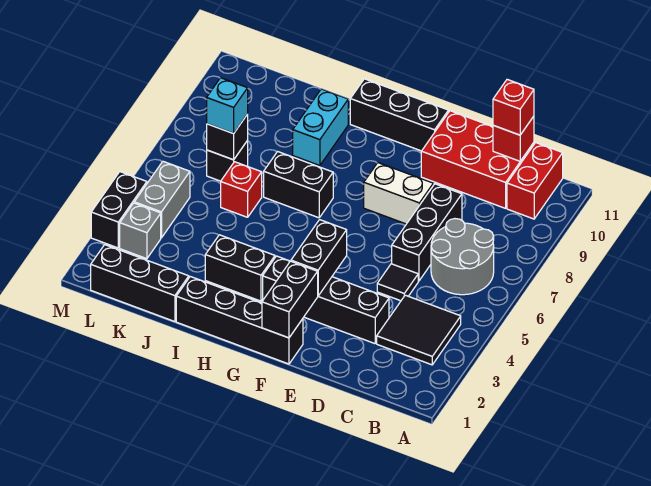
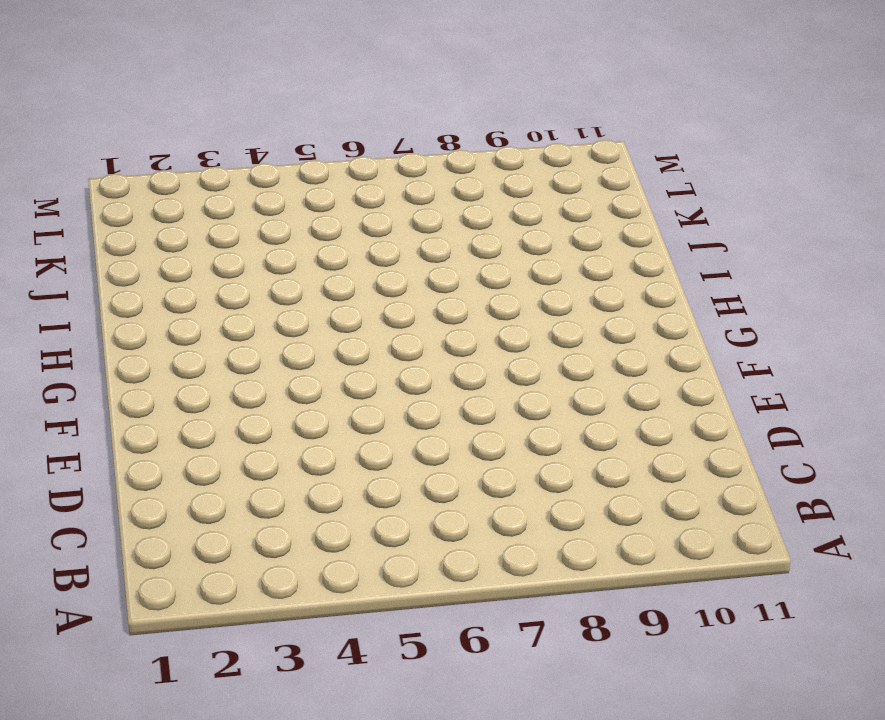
none -> black 2x2 tile [377,295,461,365]
none -> grey 2x2 round brick [431,219,494,295]
none -> red 1x2 brick [507,143,563,219]

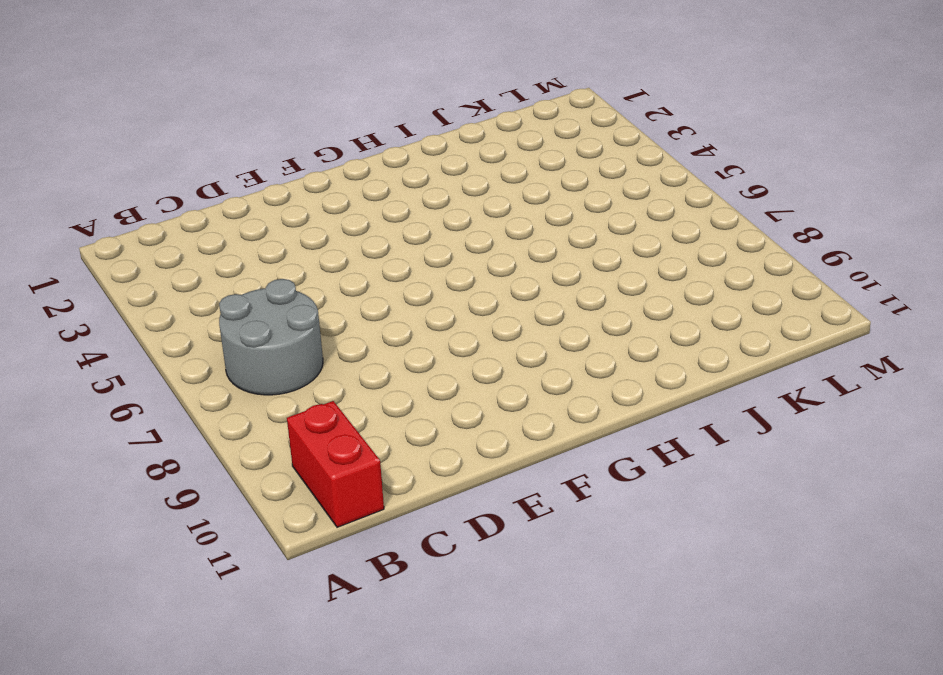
none -> black 2x2 tile [377,295,461,365]
none -> red 2x3 brick [421,111,534,208]
none -> black 1x4 brick [263,256,389,344]

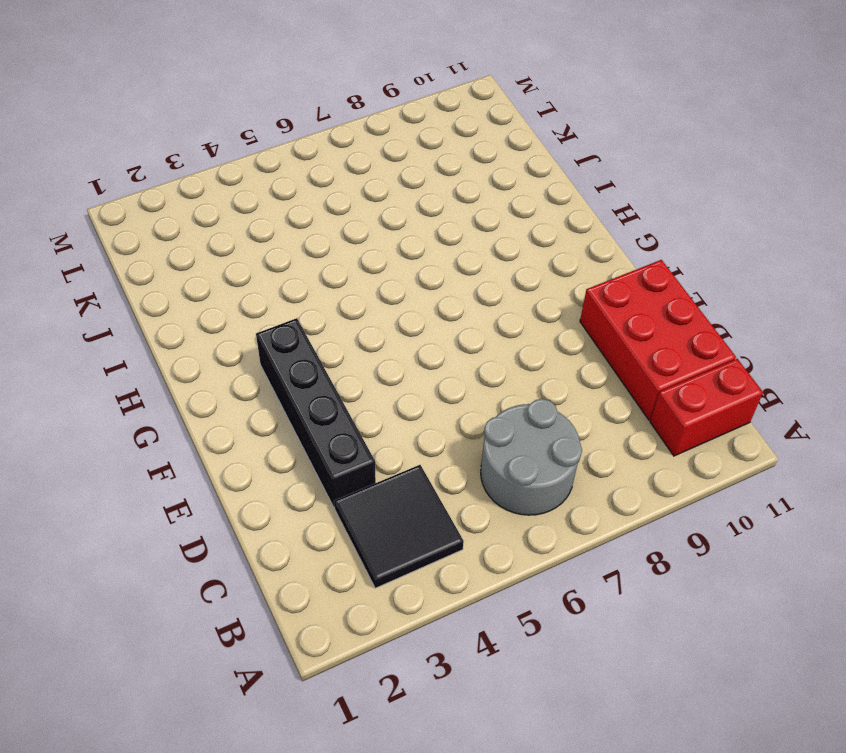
none -> black 1x1 tile [377,264,418,301]
none -> black 1x3 brick [392,184,462,281]
none -> white 1x2 brick [364,163,433,224]

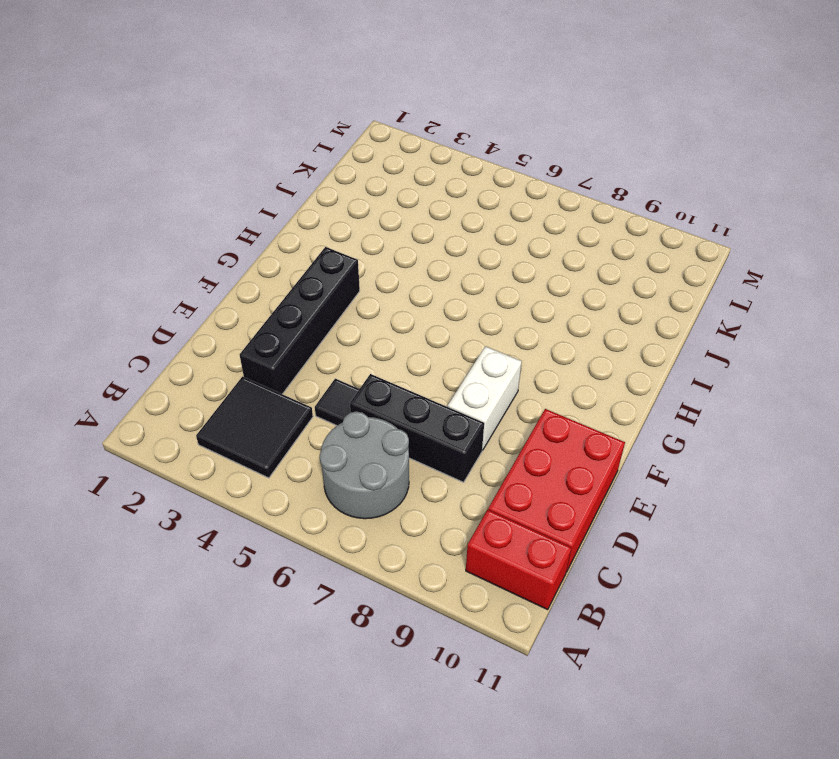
none -> black 1x4 brick [176,277,303,364]
none -> black 1x3 brick [350,79,448,151]
none -> black 1x2 brick [205,235,275,301]

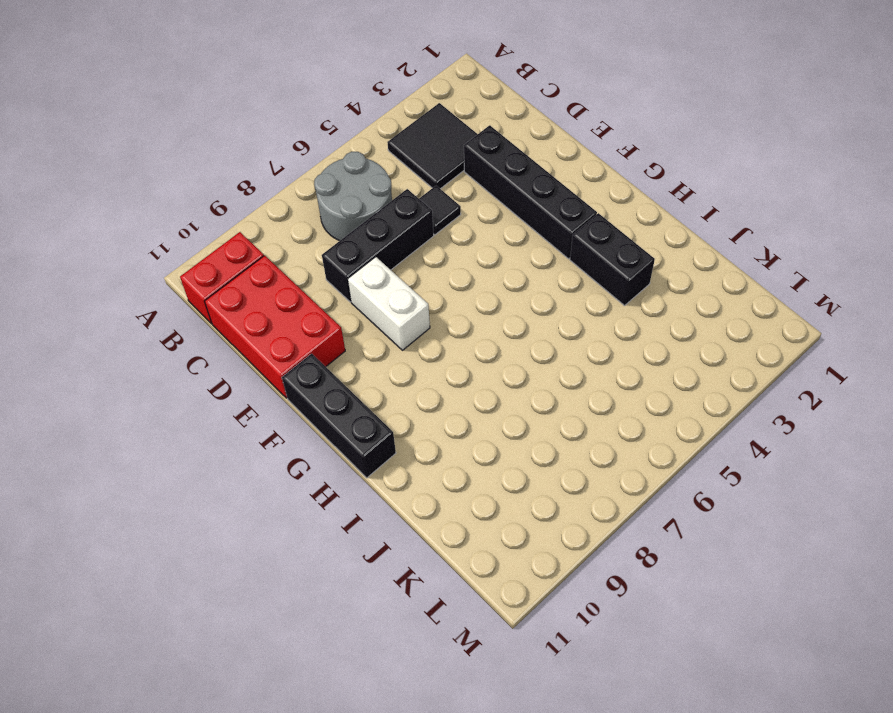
none -> black 1x4 brick [176,277,303,364]
none -> black 1x2 brick [264,152,333,218]
none -> cyan 1x2 brick [293,89,348,166]

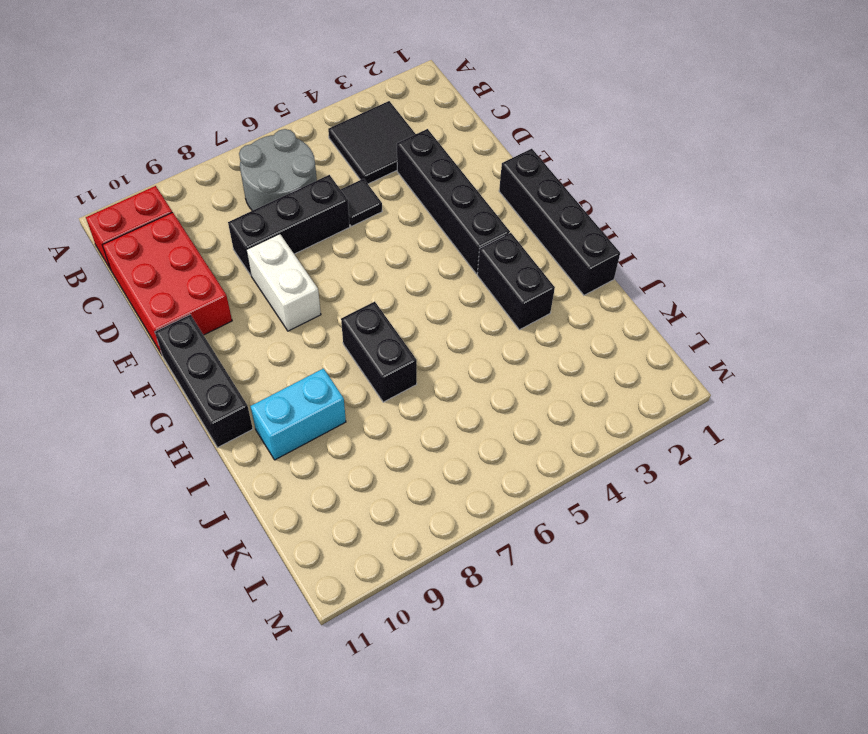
none -> black 1x3 brick [91,245,189,322]
none -> red 1x1 brick [221,162,262,217]
none -> black 1x1 brick [207,141,248,181]

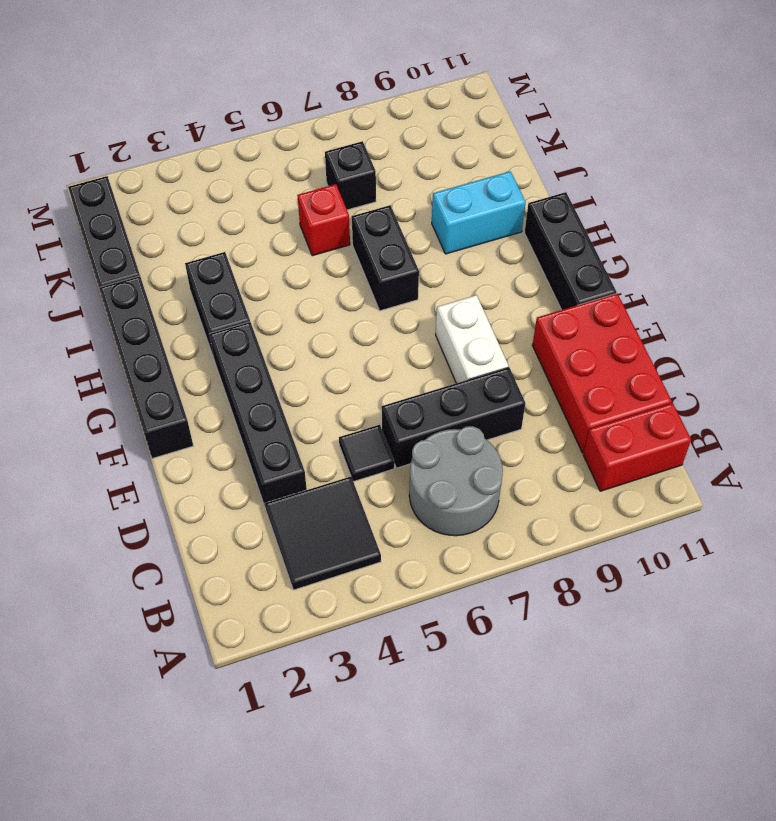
none -> grey 1x1 brick [120,203,161,259]
none -> grey 1x2 brick [134,161,190,238]
none -> black 1x2 brick [91,172,147,248]

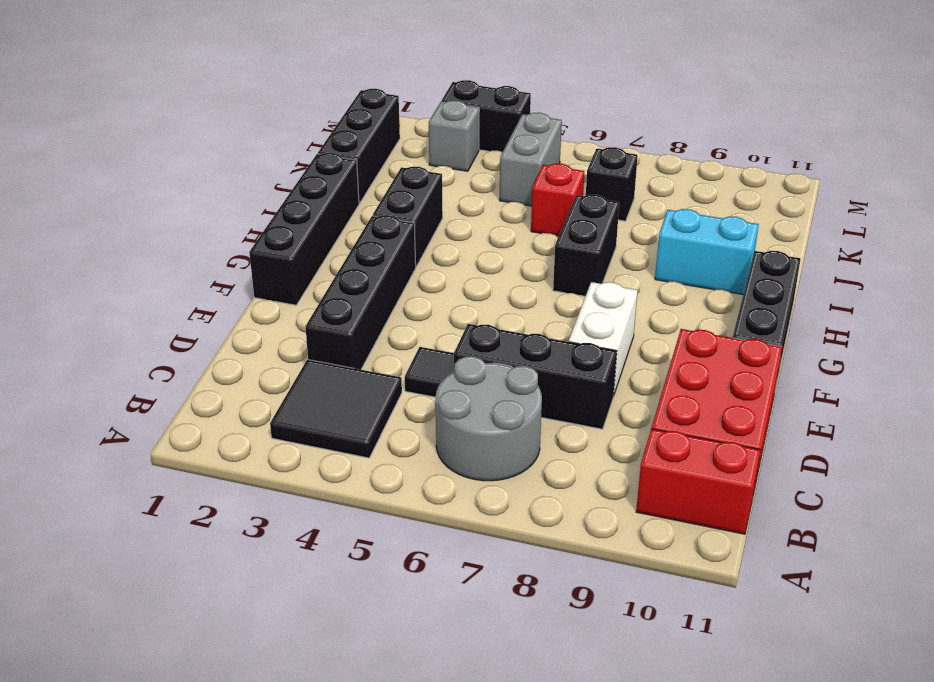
grey 1x2 brick [500,113,562,206] -> grey 1x2 brick turned to [134,161,190,238]
none -> red 1x1 brick [493,116,534,161]
none -> black 1x2 brick [262,261,318,338]
none -> black 1x2 brick [291,220,347,296]

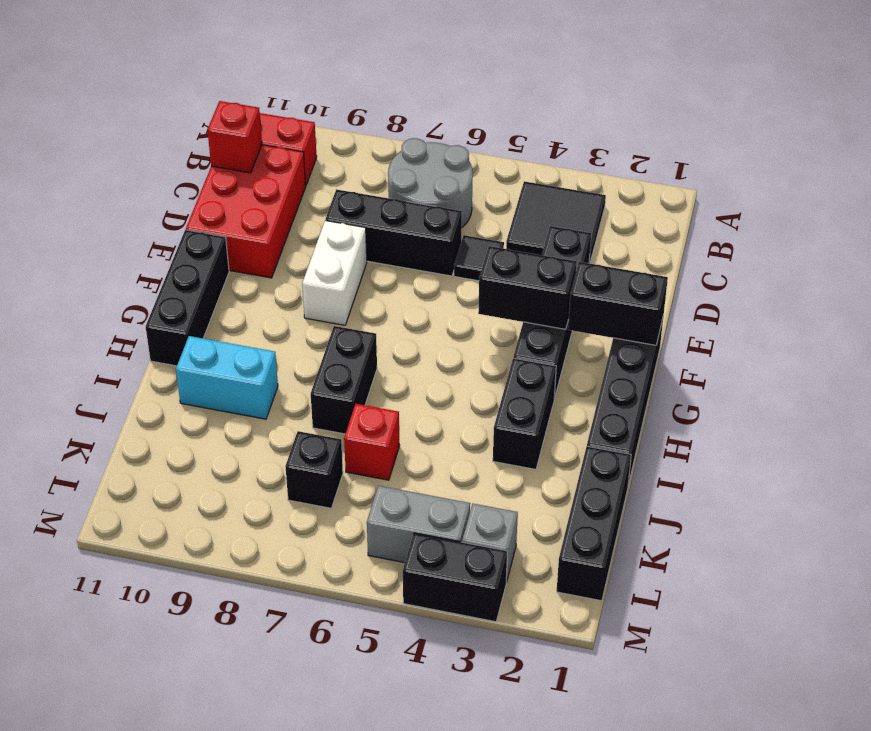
none -> black 1x1 brick [207,114,248,160]
none -> red 1x1 brick [493,79,534,135]
none -> cyan 1x1 brick [207,78,248,133]

